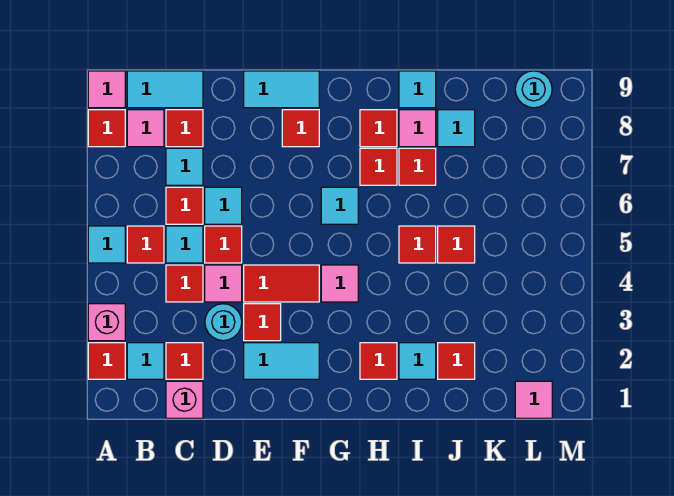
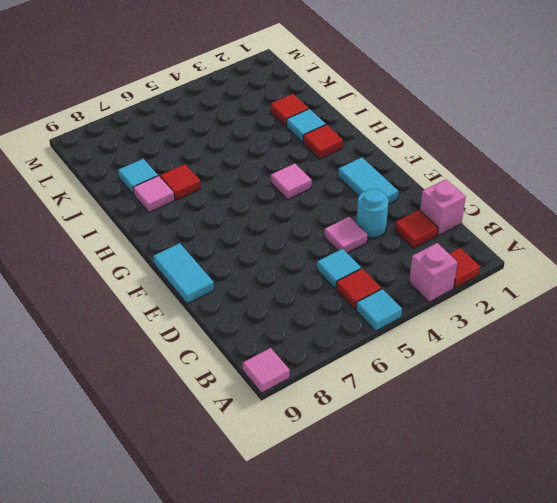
none -> red 1x1 tile [88,110,125,147]
none -> cyan 1x1 tile [127,343,164,379]
none -> pink 1x1 tile [127,110,164,147]
none -> cyan 1x2 tile [127,71,203,108]

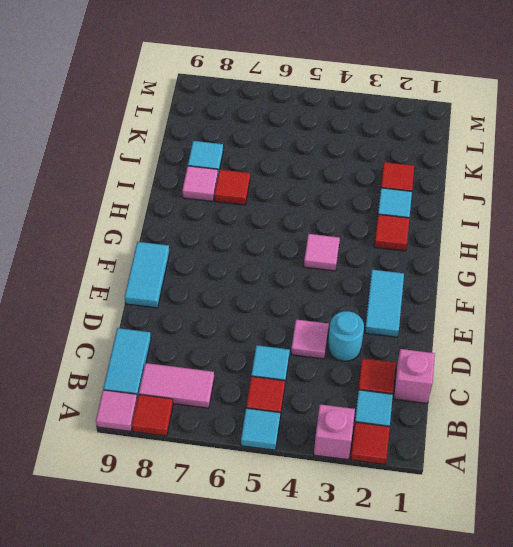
pink 1x2 tile [139,363,214,408] -> pink 1x1 tile [127,110,164,147]
none -> red 1x1 tile [166,265,203,302]
none -> red 1x1 tile [166,187,203,224]
none -> cyan 1x1 tile [166,148,203,185]
none -> red 1x1 tile [166,110,203,147]

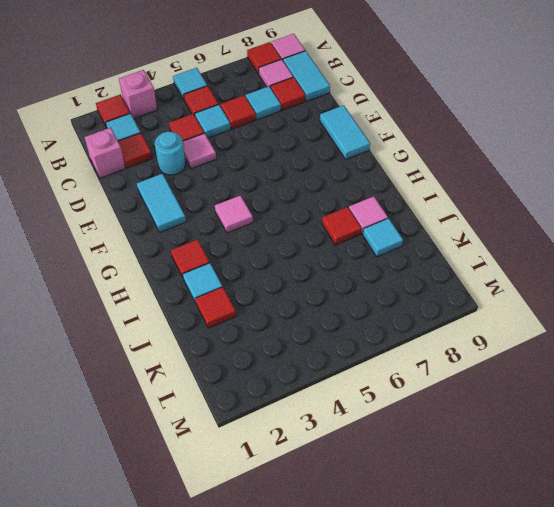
none -> red 1x1 tile [205,226,242,263]
none -> cyan 1x1 tile [205,187,242,224]
none -> red 1x1 tile [244,304,281,341]
none -> red 1x2 tile [244,265,319,302]

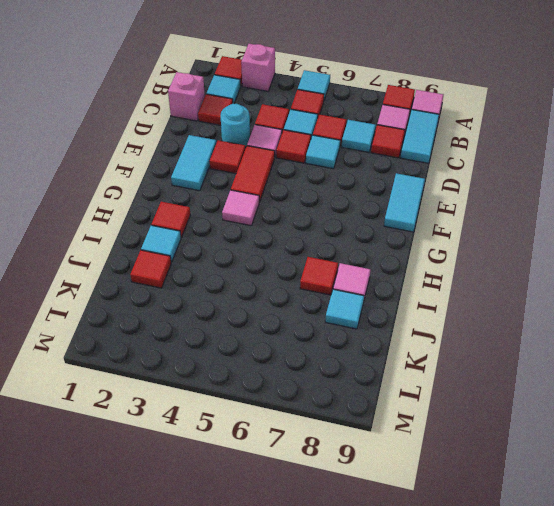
none -> red 1x1 tile [282,110,319,147]
none -> cyan 1x1 tile [321,187,358,224]
none -> red 1x1 tile [360,148,397,185]
none -> red 1x1 tile [360,110,397,147]

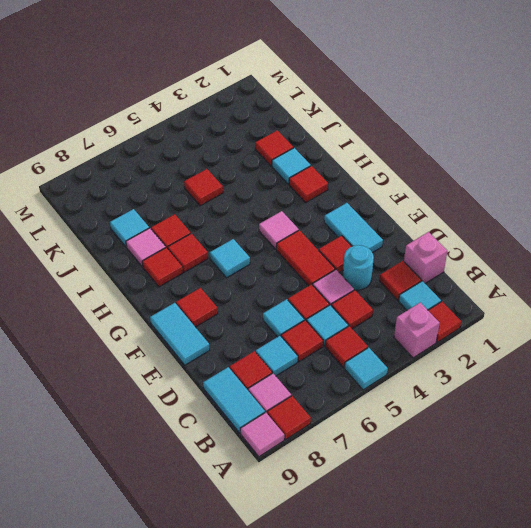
none -> red 1x1 tile [399,226,436,263]
none -> cyan 1x1 tile [399,71,436,108]
none -> pink 1x1 tile [515,381,552,418]
none -> cyan 1x1 round brick [515,71,552,108]

